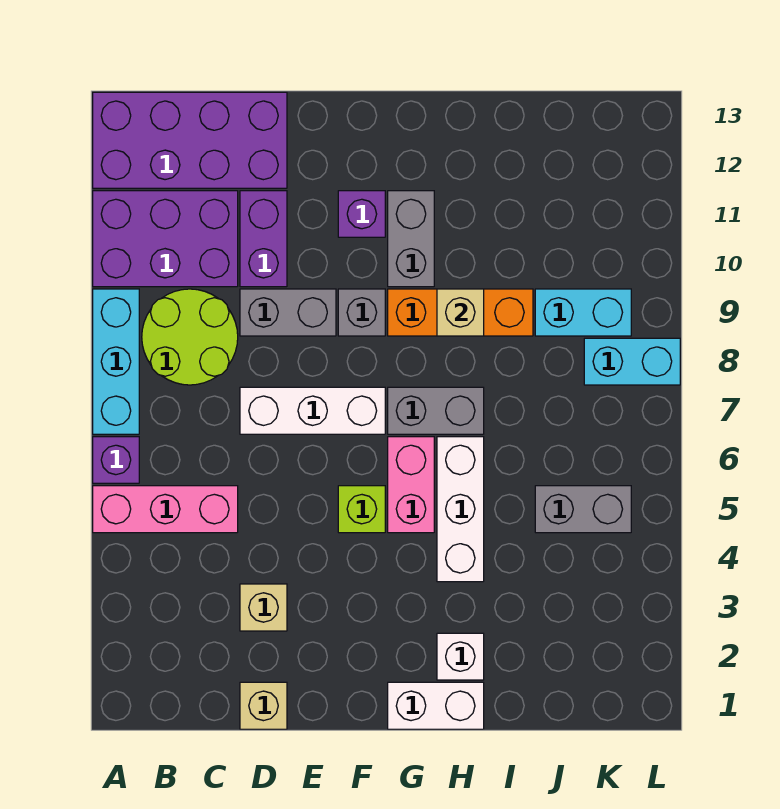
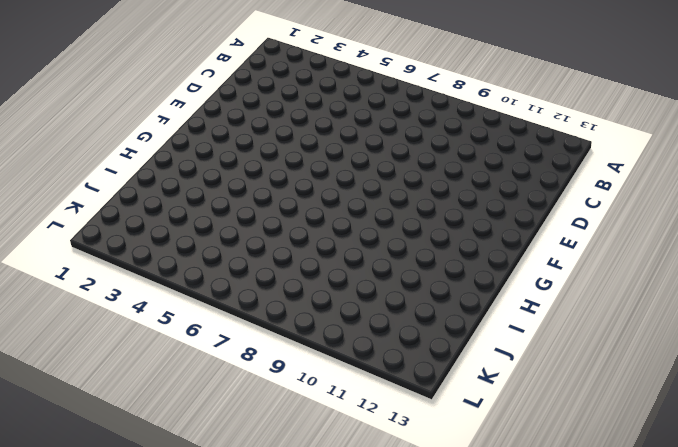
none -> pink 1x3 brick [93,486,238,533]
none -> purple 1x1 brick [93,437,139,483]
none -> cyan 1x3 brick [93,289,139,434]

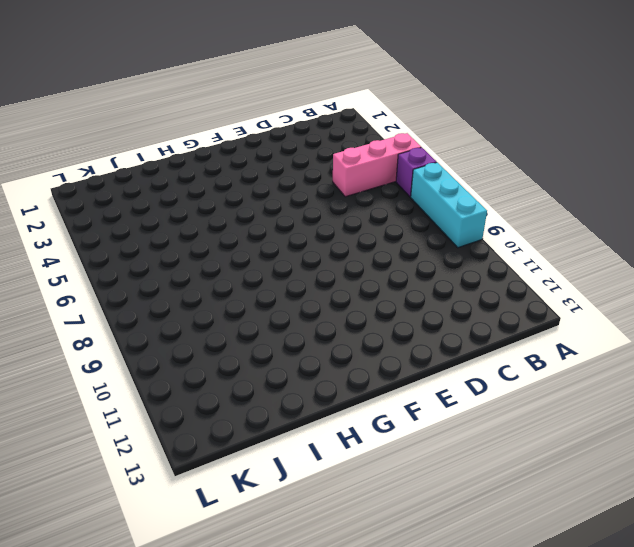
none -> purple 2x3 brick [93,191,238,287]
none -> purple 2x4 brick [93,92,287,188]
none -> lime 2x2 round brick [142,289,238,385]

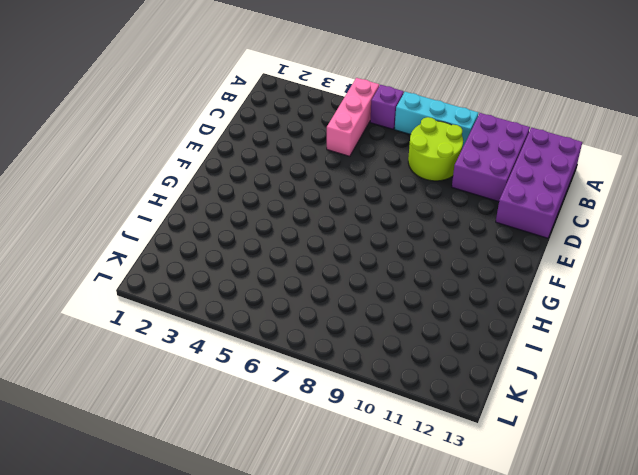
none -> tan 1x1 brick [240,682,287,729]
none -> tan 1x1 brick [240,584,287,631]
none -> white 1x3 brick [240,387,385,434]

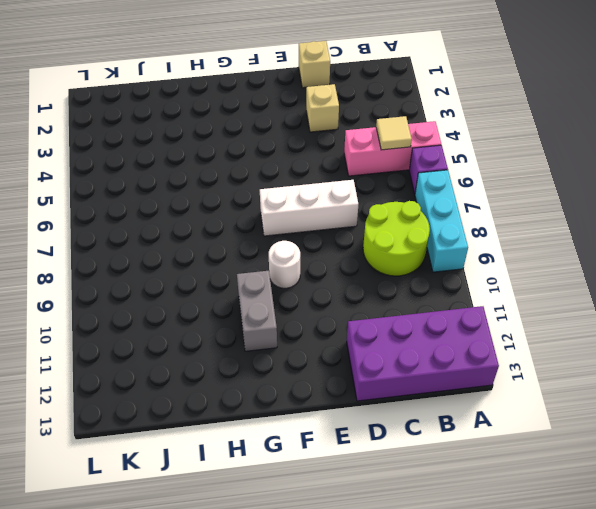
tan 1x1 tile [376,116,412,150] -> none
white 1x1 round brick [269,241,300,288] -> grey 1x1 brick [338,289,385,336]
none -> purple 2x3 brick [93,191,238,287]
none -> grey 1x2 brick [240,289,336,336]
none -> purple 1x2 brick [240,191,287,287]

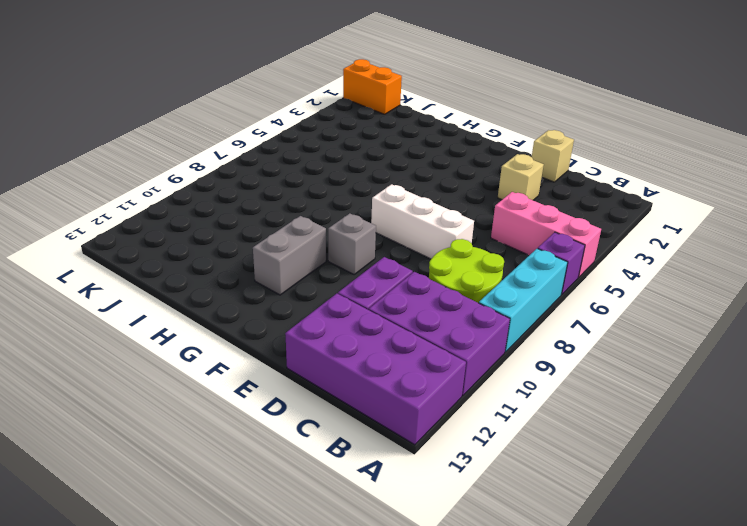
orange 1x2 brick [343,59,402,114] -> none
none -> grey 1x2 brick [240,289,336,336]
none -> lime 1x1 brick [338,486,385,533]
none -> purple 1x1 brick [338,191,385,237]

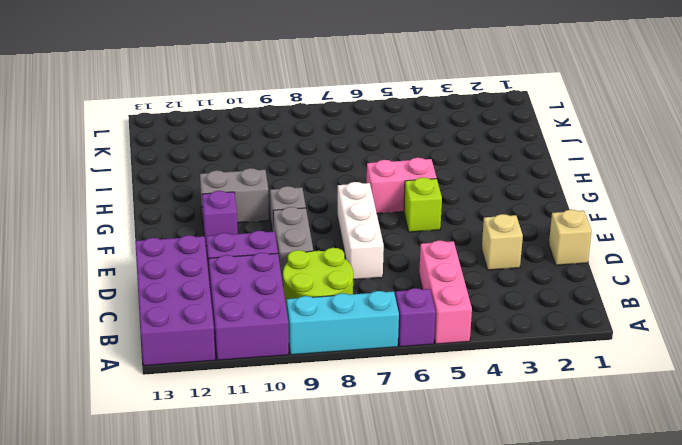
none -> white 1x2 brick [388,682,484,729]
none -> grey 1x2 brick [388,387,484,434]
none -> orange 1x3 brick [388,289,533,336]

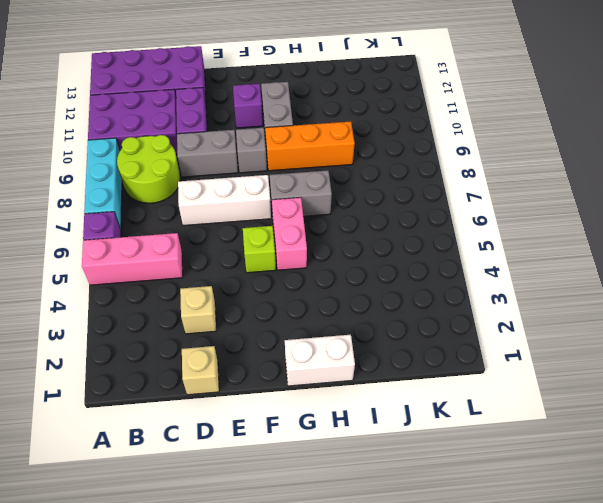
none -> white 1x1 brick [437,633,484,680]
none -> white 1x3 brick [437,437,484,582]
none -> grey 1x2 brick [535,486,631,533]

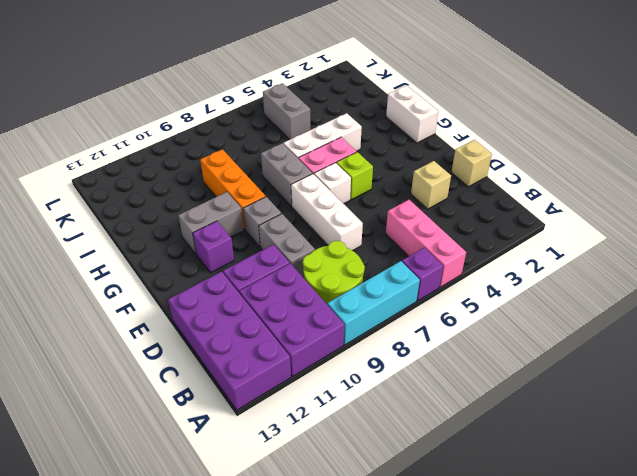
white 1x1 brick [314,163,351,204] -> white 1x1 brick moved to [437,633,484,680]
none -> cyan 1x2 brick [535,289,631,336]
none -> cyan 1x2 brick [584,338,680,385]
none -> tan 1x1 brick [437,289,484,336]

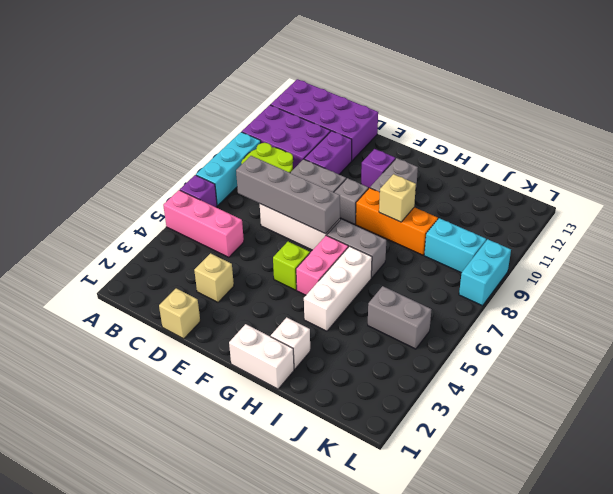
grey 1x4 brick [236,156,340,234] -> none
cyan 1x2 brick [459,239,511,306] -> cyan 1x2 brick turned to [584,338,680,385]

